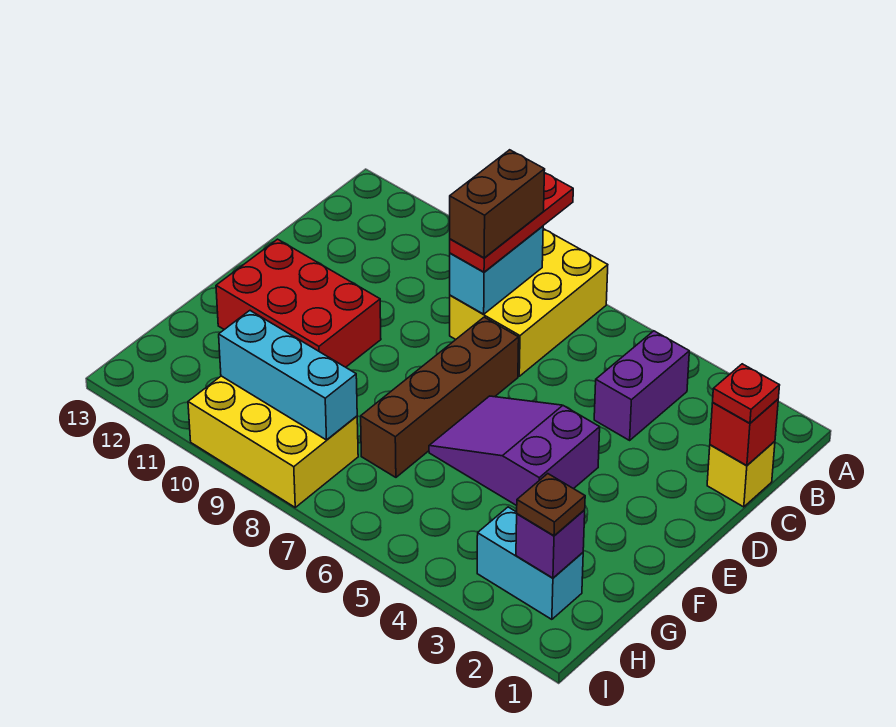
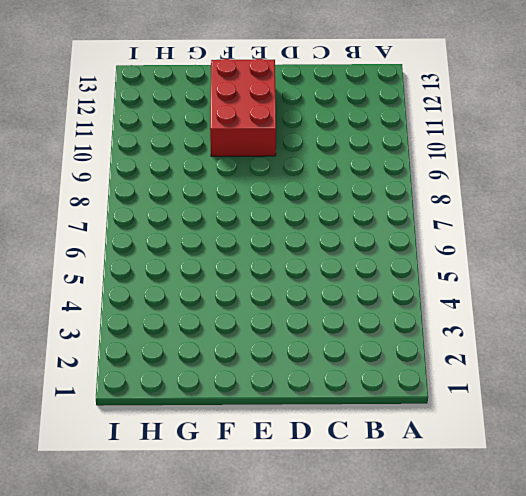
none -> yellow 2x3 brick [450,229,608,376]
none -> purple 1x2 brick [594,331,689,440]
none -> yellow 1x1 brick [707,441,775,507]

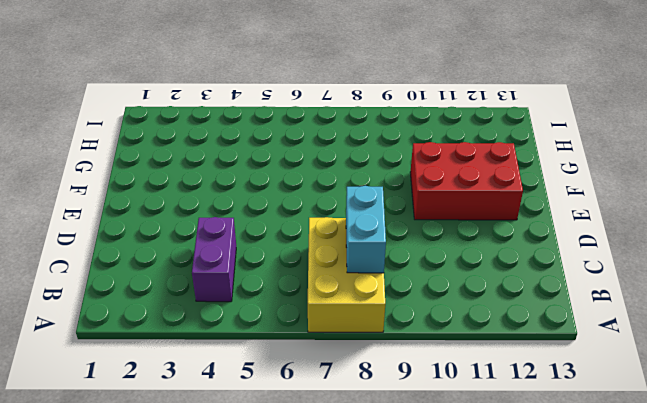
none -> yellow 1x1 brick [707,441,775,507]
none -> brown 1x4 brick [361,317,519,477]
none -> purple 2x3 slope [429,396,600,506]

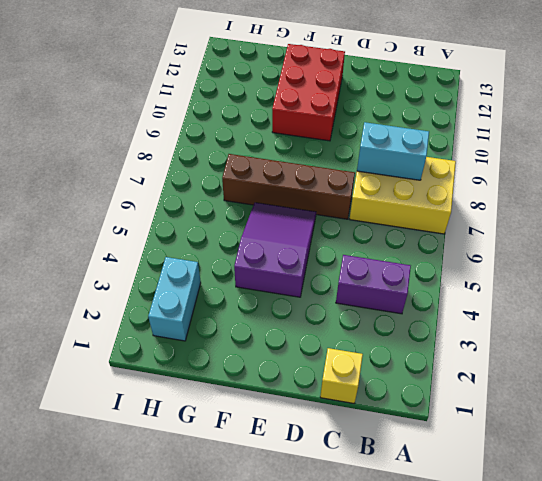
none -> yellow 2x3 brick [188,376,358,507]
none -> red 1x1 brick [710,399,778,466]
none -> purple 1x1 brick [516,510,585,578]

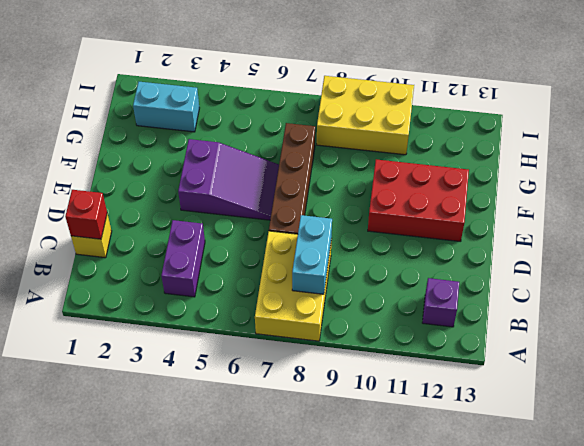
purple 1x1 brick [422,278,459,327] -> purple 1x1 brick moved to [516,510,585,578]
none -> cyan 1x3 brick [219,311,357,440]
none -> red 1x3 plate [450,173,573,272]
none -> red 1x1 plate [713,364,780,423]

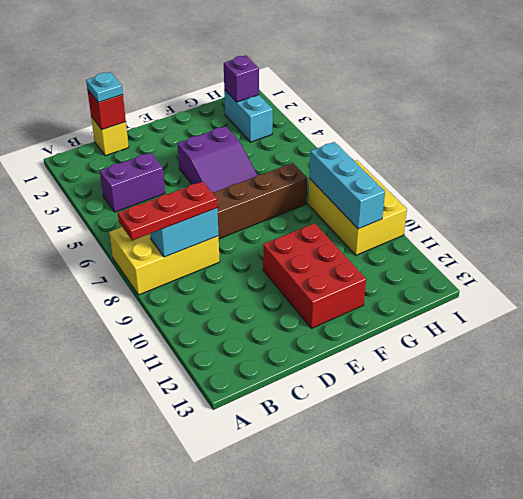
cyan 1x1 plate [86,72,123,102] -> red 1x1 plate [713,364,780,423]
none -> brown 1x1 plate [517,474,585,536]
none -> brown 1x2 brick [450,150,545,258]

